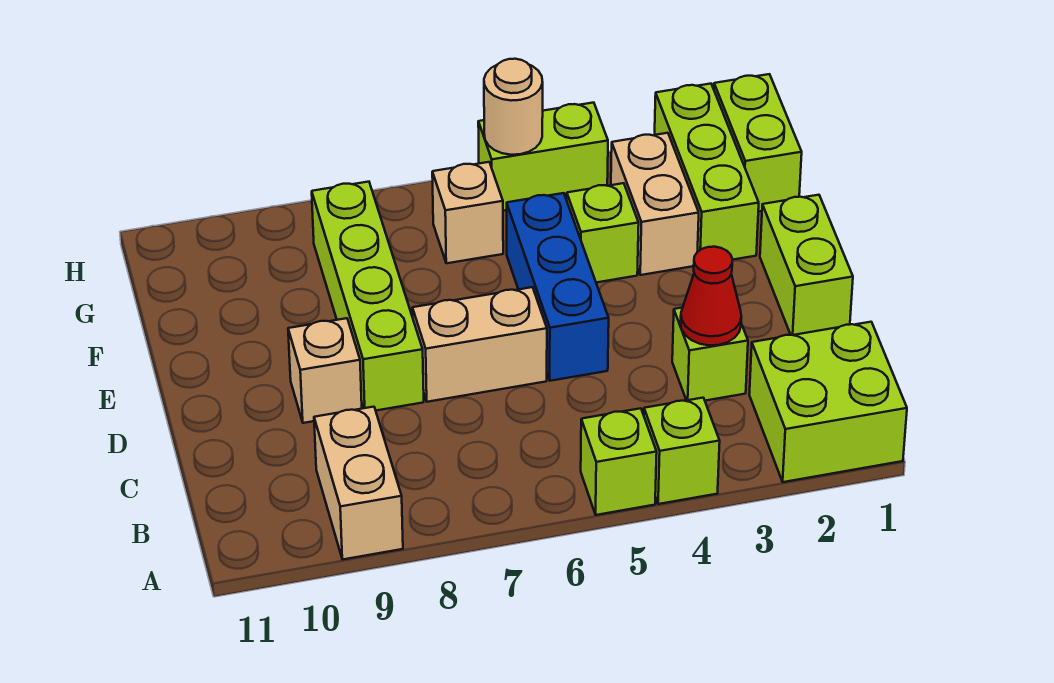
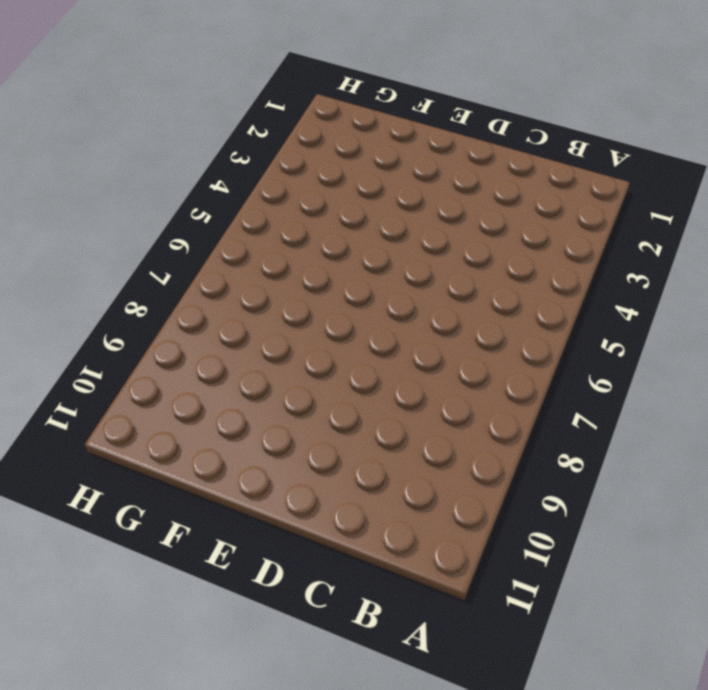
none -> lime 2x2 brick [749,322,907,482]
none -> lime 1x1 brick [644,398,720,504]
none -> lime 1x1 brick [581,408,657,515]

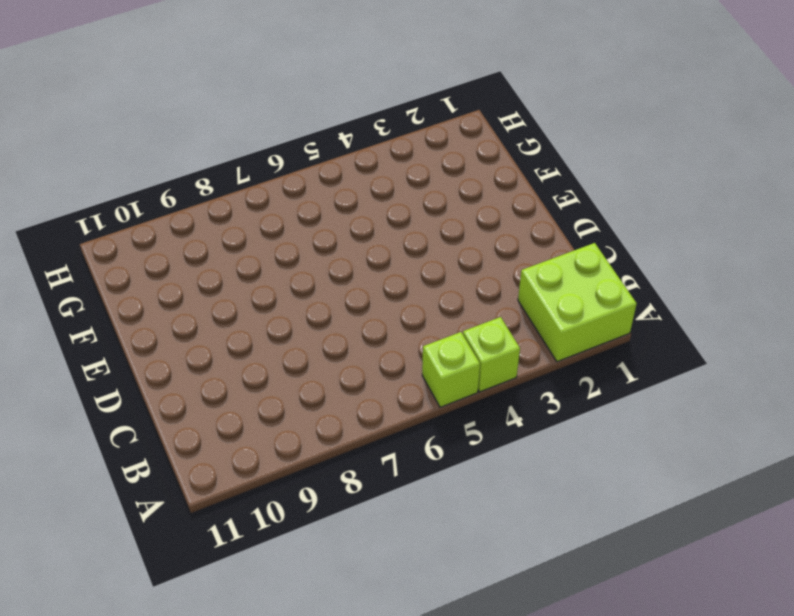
none -> tan 1x2 brick [314,407,403,559]
none -> lime 1x1 brick [672,308,748,401]
none -> lime 1x2 brick [760,195,853,335]

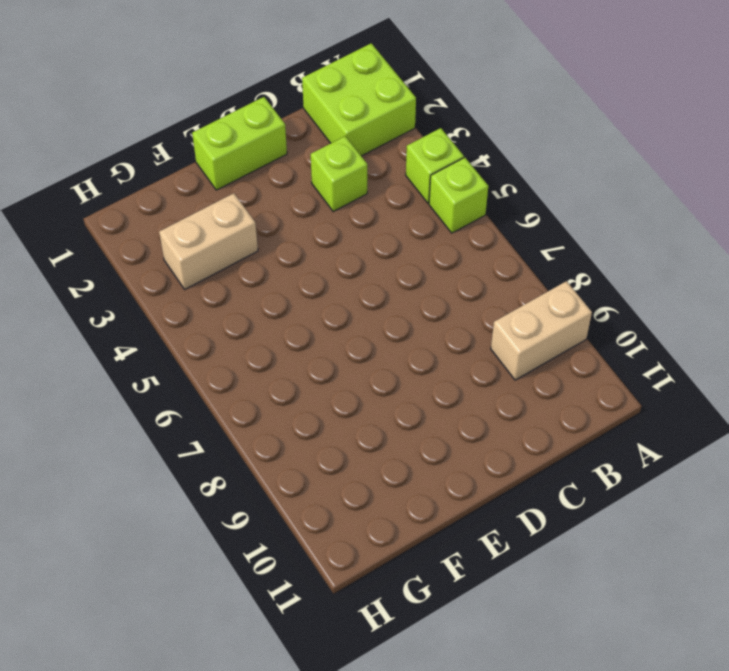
none -> blue 1x3 brick [507,193,609,381]
none -> tan 1x2 brick [412,287,547,402]
none -> lime 1x4 brick [312,182,424,411]

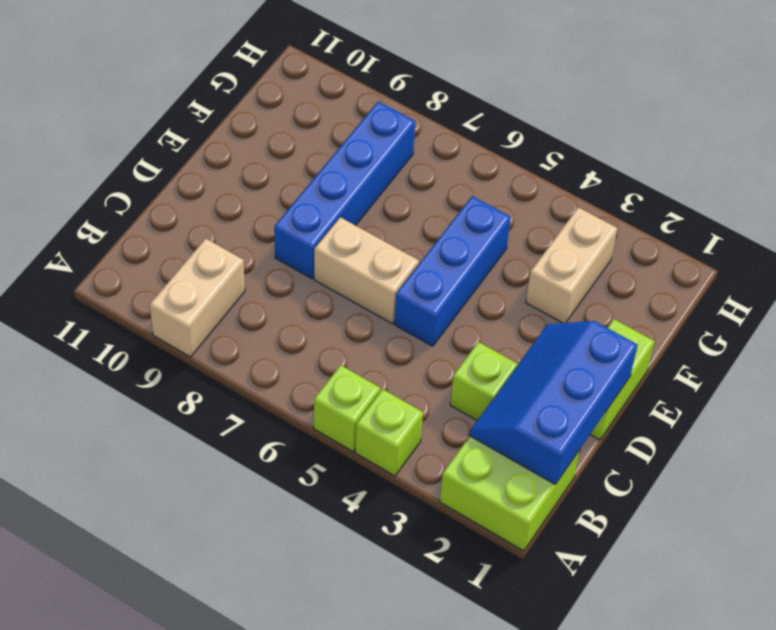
blue 2x3 slope [470,321,637,484] -> none
blue 1x4 brick [274,102,415,279] -> lime 1x4 brick [312,182,424,411]
none -> tan 1x1 brick [288,318,362,423]
none -> lime 1x3 brick [655,84,759,260]
none -> lime 1x1 brick [567,183,639,283]

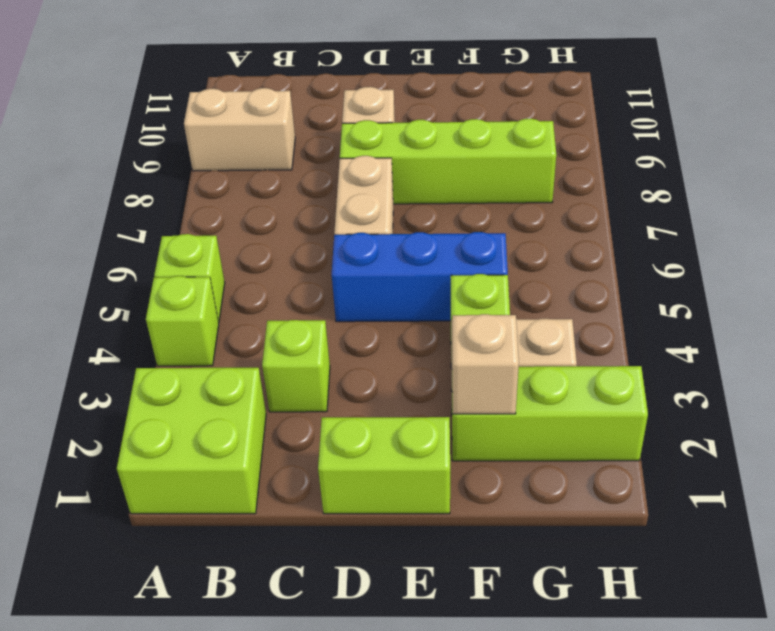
tan 1x1 brick [452,314,519,414] -> tan 1x1 brick moved to [432,162,503,263]
none -> lime 1x2 brick [714,74,802,212]
none -> lime 1x2 brick [478,103,608,211]
none -> red 1x1 cone [681,247,741,345]

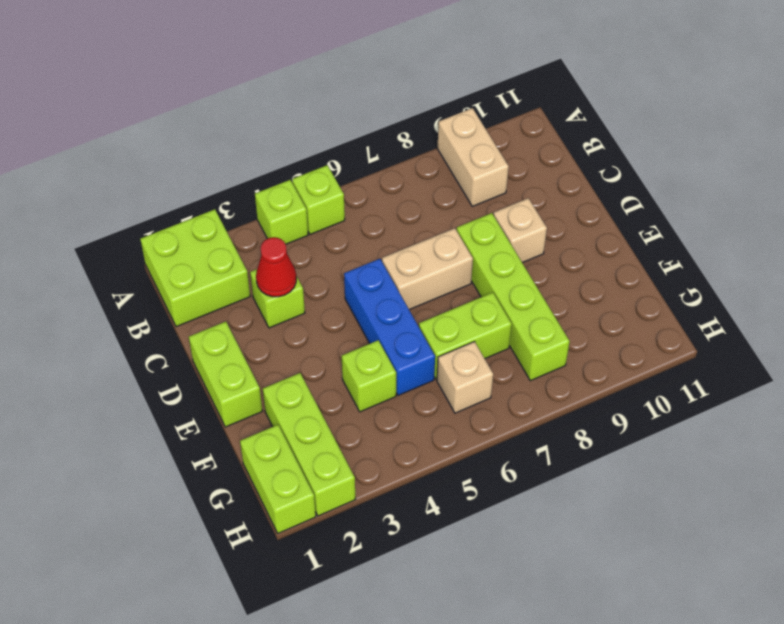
lime 1x2 brick [419,292,512,379] -> lime 1x2 brick moved to [478,103,608,211]
none -> tan 1x2 brick [611,133,699,275]
none -> tan 1x1 round brick [484,59,543,155]

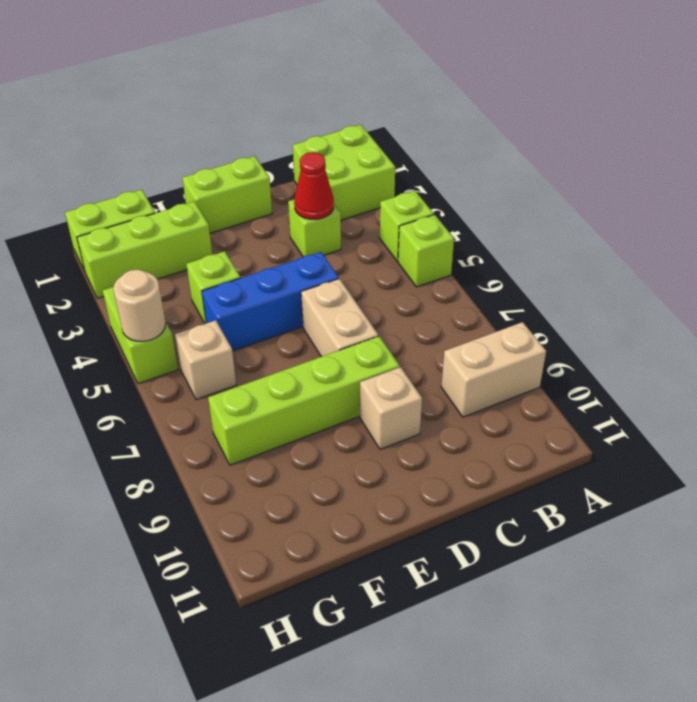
none -> tan 1x2 brick [611,133,699,275]

